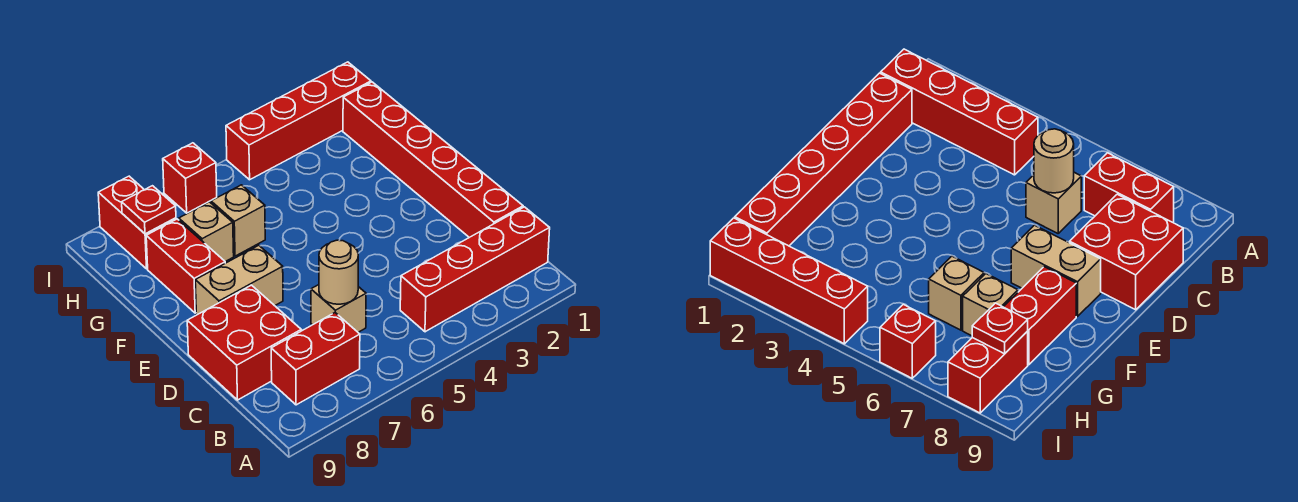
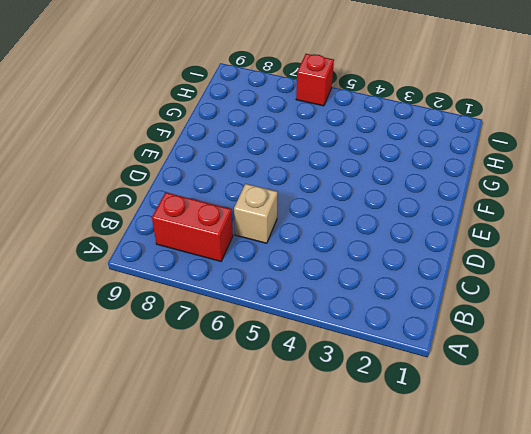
none -> red 1x4 brick [400,207,550,332]
none -> red 1x6 brick [343,82,523,237]
none -> red 2x2 brick [187,285,301,400]

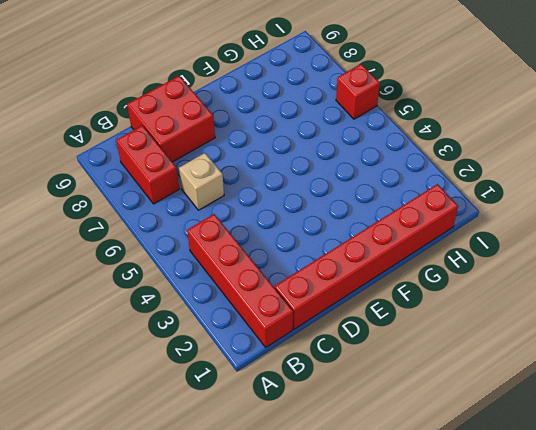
none -> tan 1x2 brick [195,245,283,315]
none -> red 1x2 brick [146,219,225,313]
none -> tan 1x1 brick [211,185,265,256]

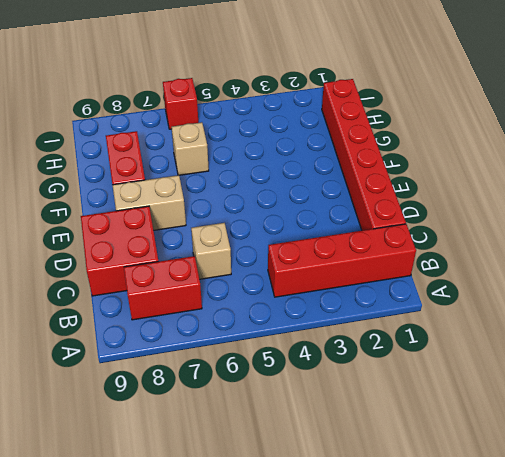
none -> tan 1x1 brick [179,202,234,262]
none -> red 1x2 brick [98,176,176,269]
none -> red 1x4 brick [226,62,371,180]

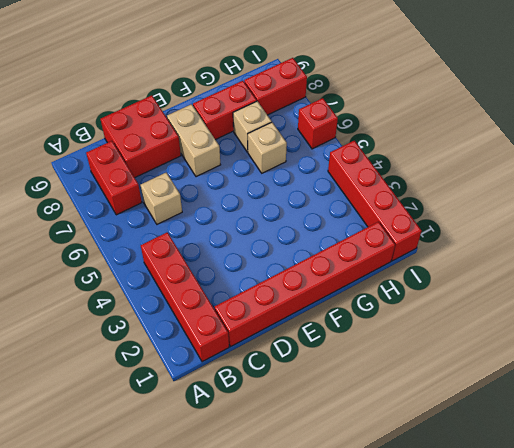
none -> tan 1x1 round brick [319,240,358,304]
none -> red 1x1 plate [122,186,176,234]

